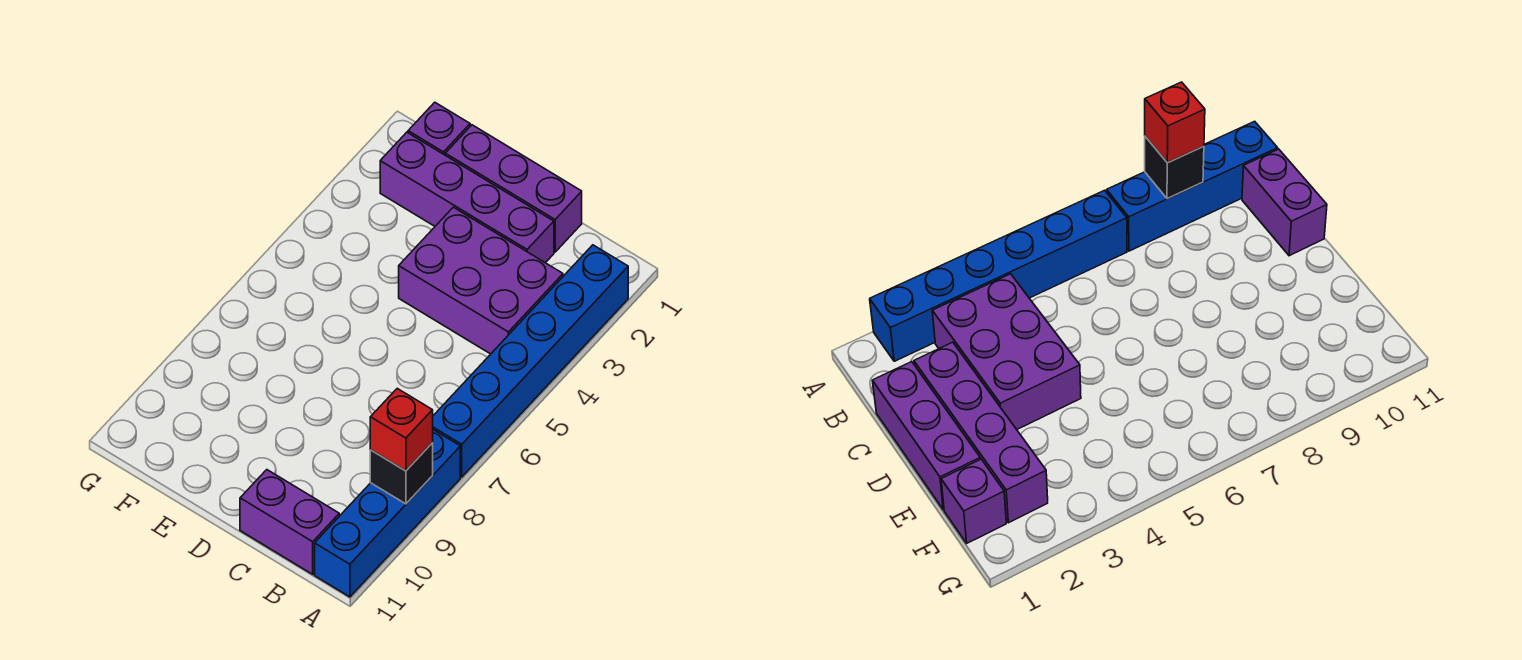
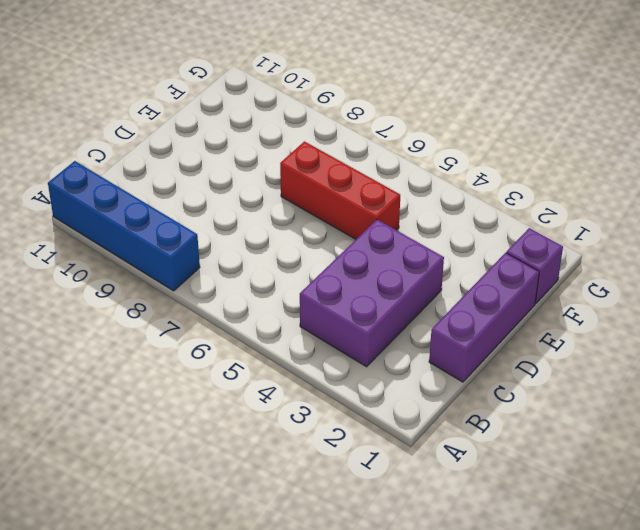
red 1x3 brick [280,142,400,239] -> none
none -> blue 1x6 brick [433,245,628,477]
none -> purple 1x2 brick [240,470,339,574]

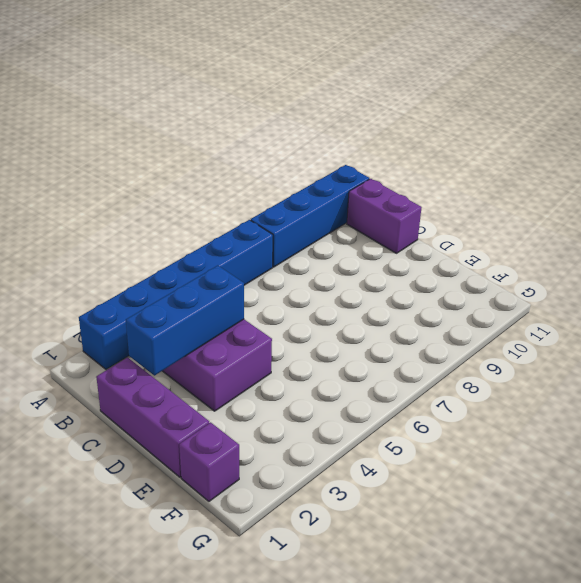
blue 1x3 brick [126,265,244,376] -> none
none -> purple 1x4 brick [380,132,554,263]
none -> black 1x1 brick [370,443,433,504]

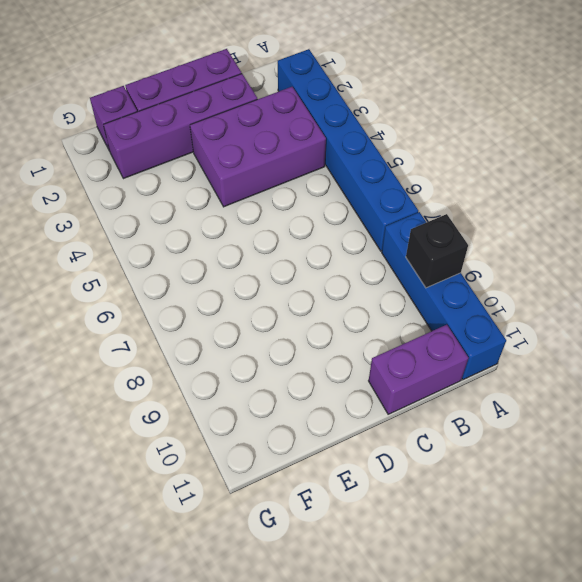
none -> red 1x1 brick [370,388,433,471]

